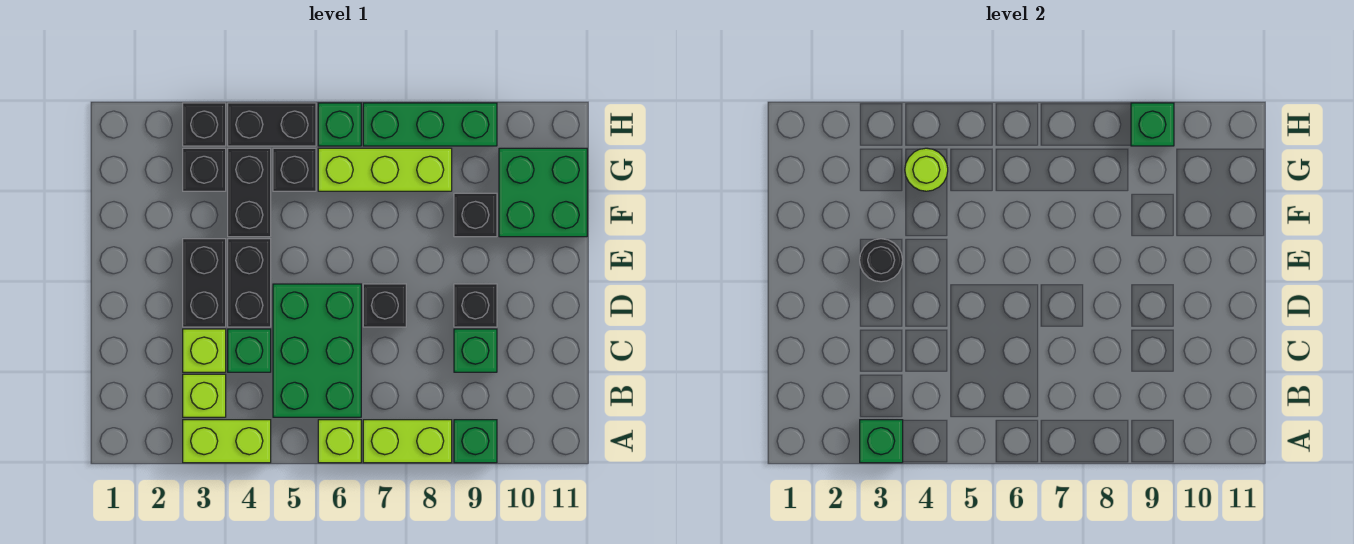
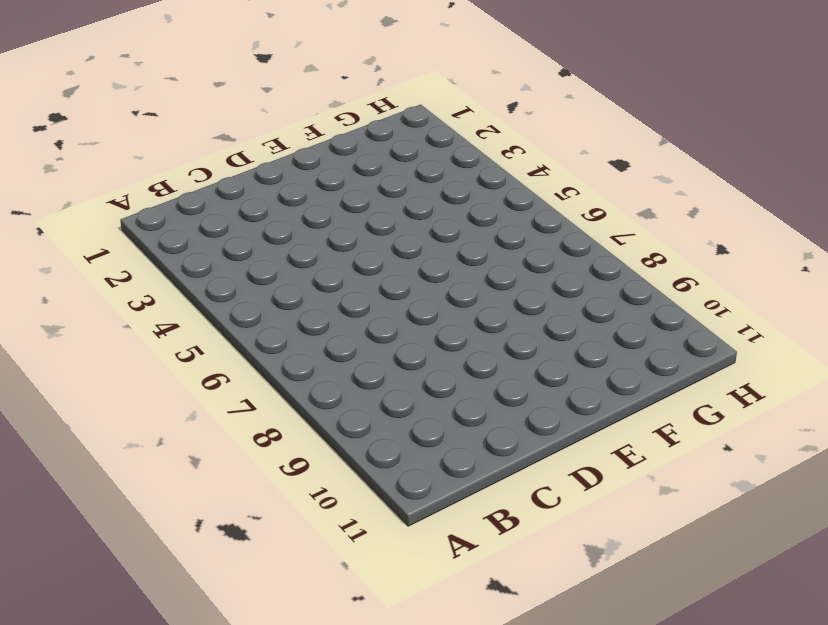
none -> lime 1x2 brick [183,420,271,463]
none -> lime 1x1 brick [318,420,361,463]
none -> lime 1x2 brick [363,420,452,463]

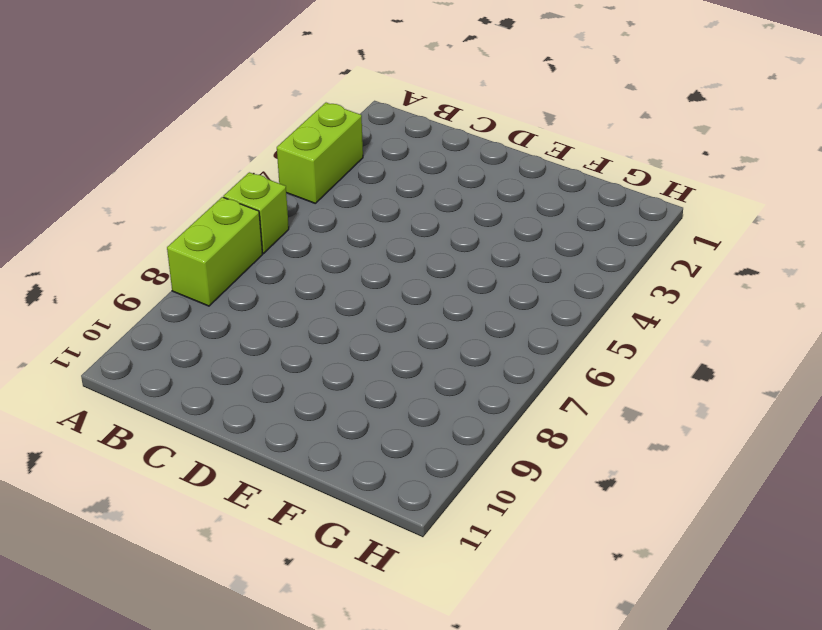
none -> green 1x1 brick [454,420,497,463]
none -> lime 1x1 brick [183,374,226,417]
none -> green 2x3 brick [273,284,361,417]

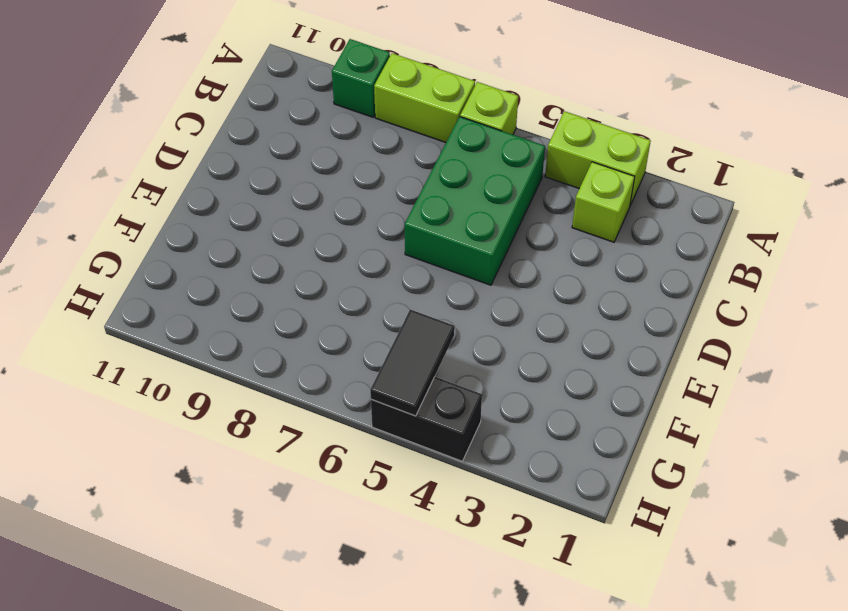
black 1x2 tile [370,309,455,416] -> none
none -> lime 1x1 brick [183,329,226,372]
none -> green 1x1 brick [228,329,271,372]
none -> green 1x1 brick [454,329,497,372]

